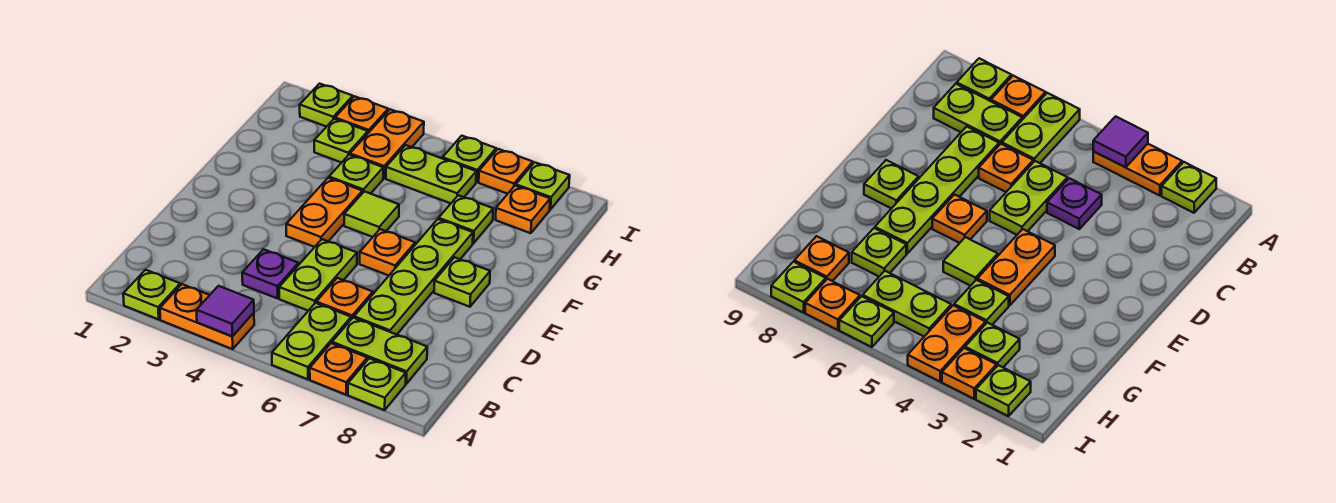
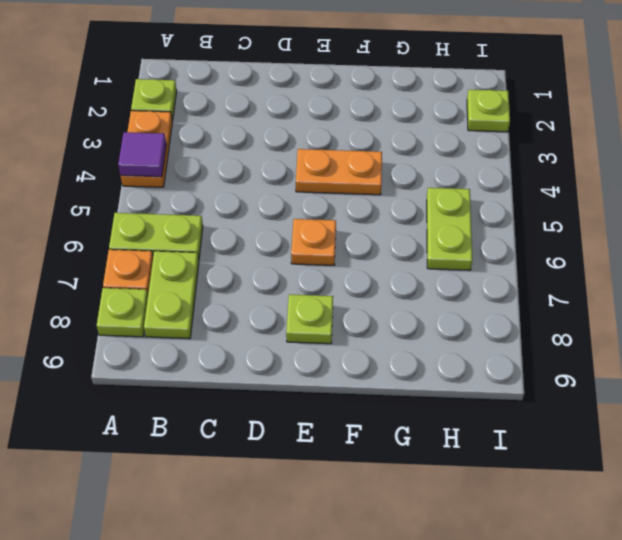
none -> purple 1x1 plate [242,249,298,299]
none -> lime 1x2 plate [279,239,357,311]
none -> orange 1x1 plate [316,278,373,319]

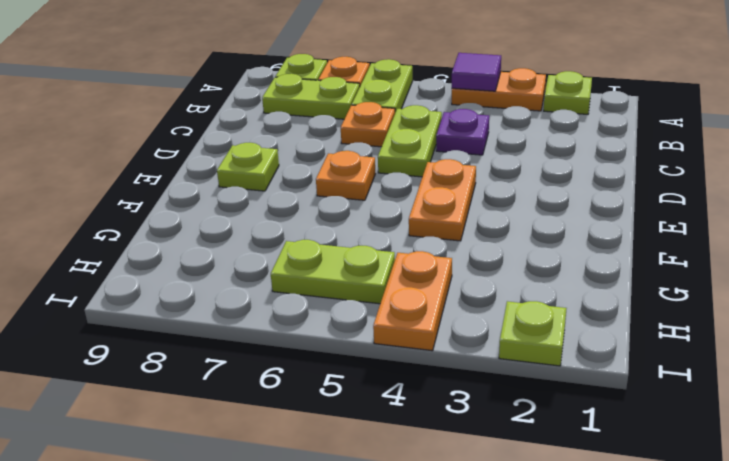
none -> lime 1x4 plate [354,219,473,335]
none -> lime 1x1 tile [344,191,399,237]
none -> lime 1x1 plate [329,155,383,194]

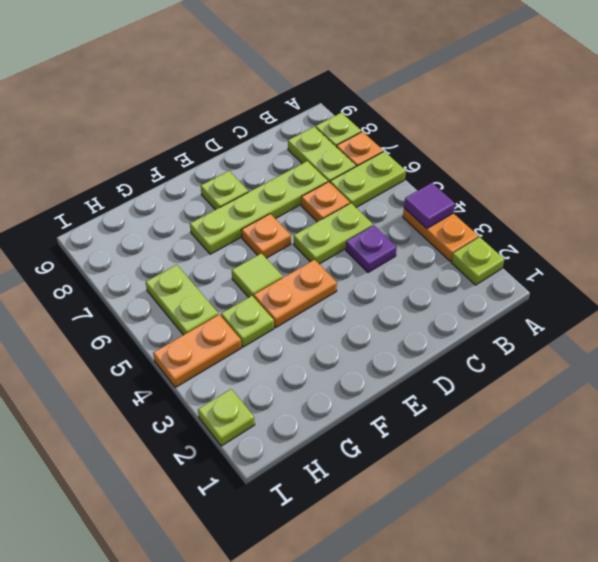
none -> lime 1x1 plate [439,195,493,243]
none -> lime 1x1 plate [314,119,368,163]
none -> orange 1x1 plate [496,186,550,233]

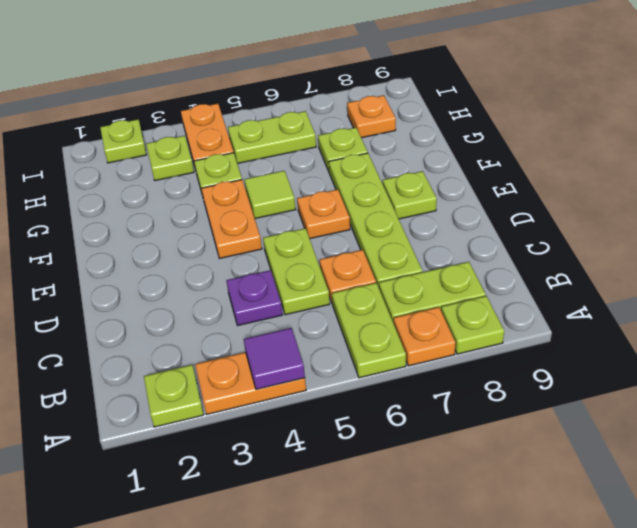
none -> orange 1x1 plate [335,96,388,133]
none -> lime 1x1 plate [443,136,496,182]
none -> orange 1x1 plate [479,149,533,194]

